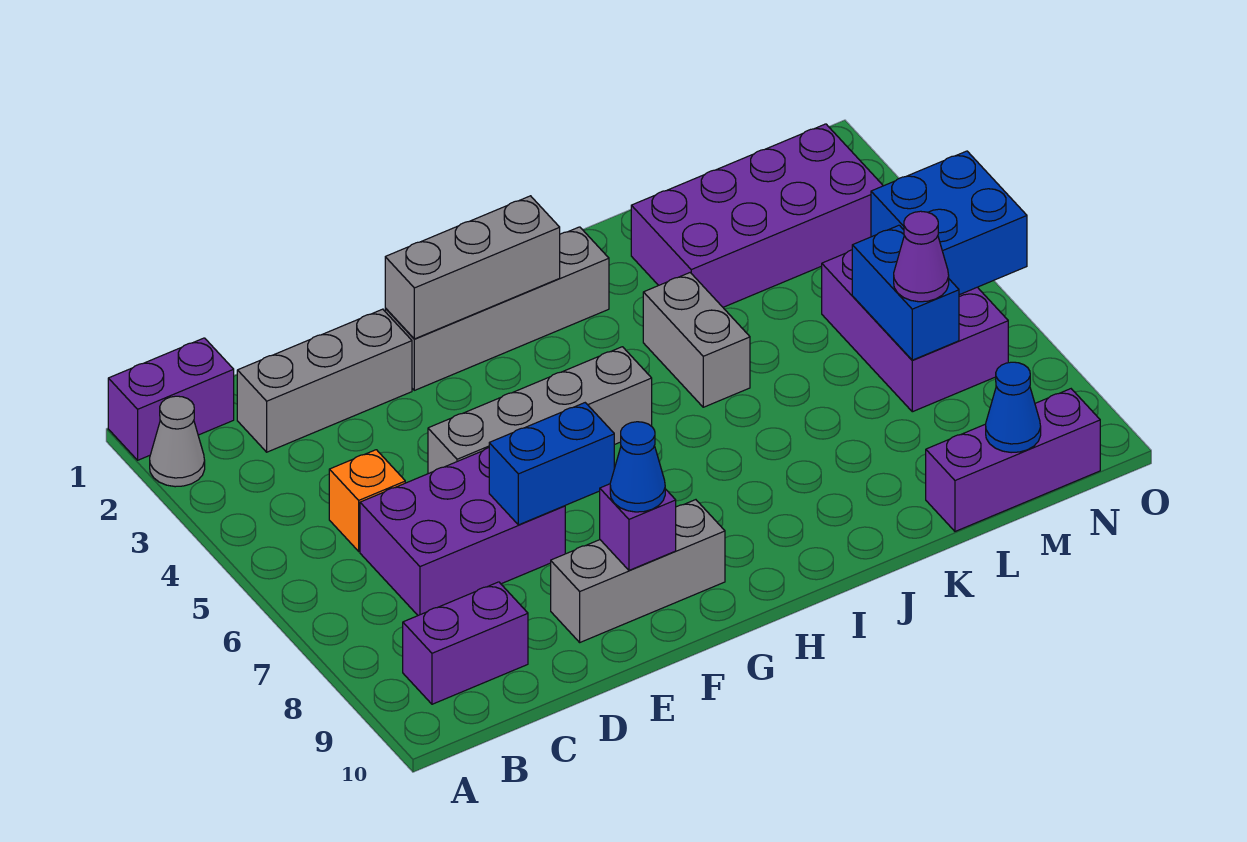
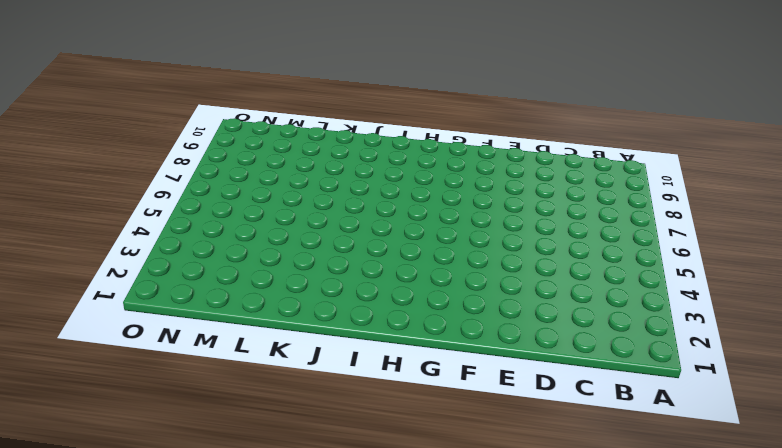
none -> purple 1x2 brick [108,338,234,460]
none -> grey 1x1 cone [150,396,205,487]
none -> purple 1x2 brick [403,582,528,704]

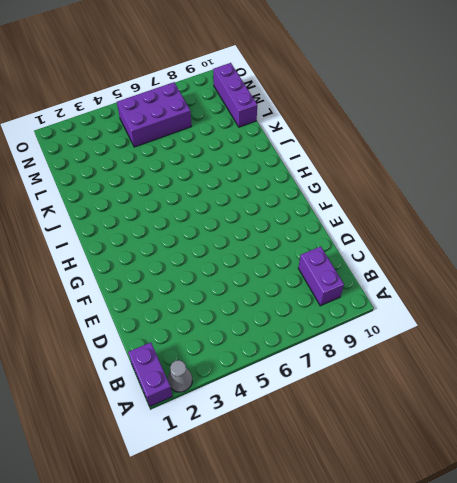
none -> grey 1x3 brick [237,309,412,452]
none -> orange 1x1 brick [329,450,405,551]
none -> purple 2x3 brick [360,448,565,615]

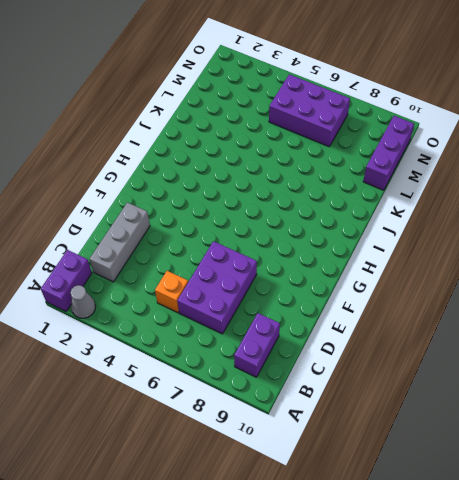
none -> grey 1x4 brick [428,347,652,474]
none -> grey 1x3 brick [551,500,725,642]
none -> grey 1x4 brick [385,227,609,390]

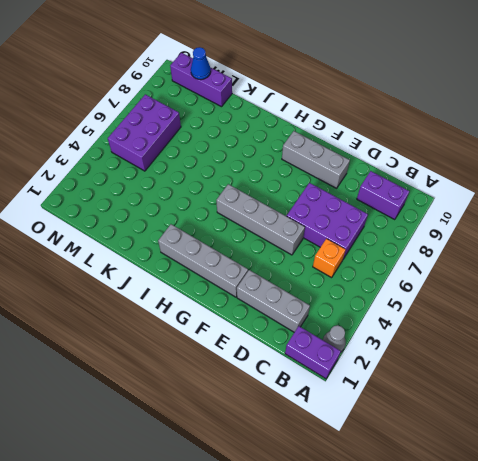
none -> grey 1x2 brick [643,273,750,407]
none -> purple 2x4 brick [631,124,883,307]
none -> blue 1x2 brick [489,403,614,525]

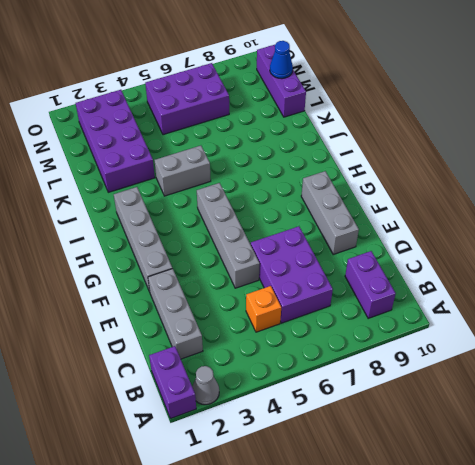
none -> blue 1x2 brick [489,403,614,525]
none -> grey 1x3 brick [385,196,560,339]
none -> purple 1x1 brick [600,484,676,570]

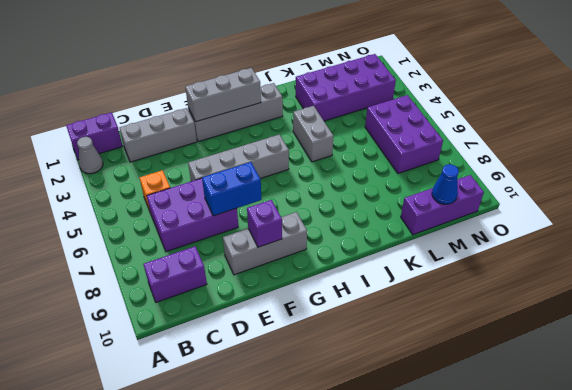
none -> blue 1x2 brick [852,225,959,360]
none -> blue 2x2 brick [871,151,1027,295]
none -> blue 1x1 cone [610,422,665,512]

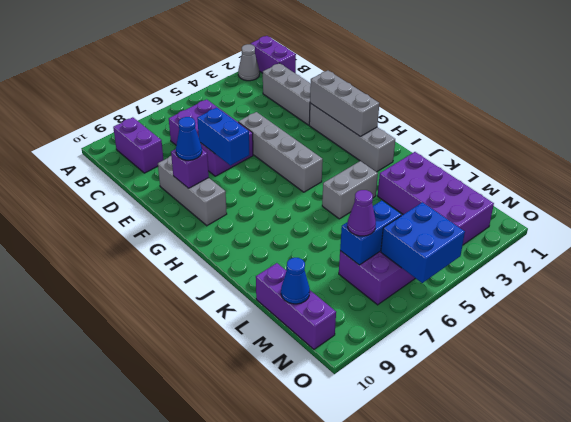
none -> orange 1x1 brick [329,450,405,551]

